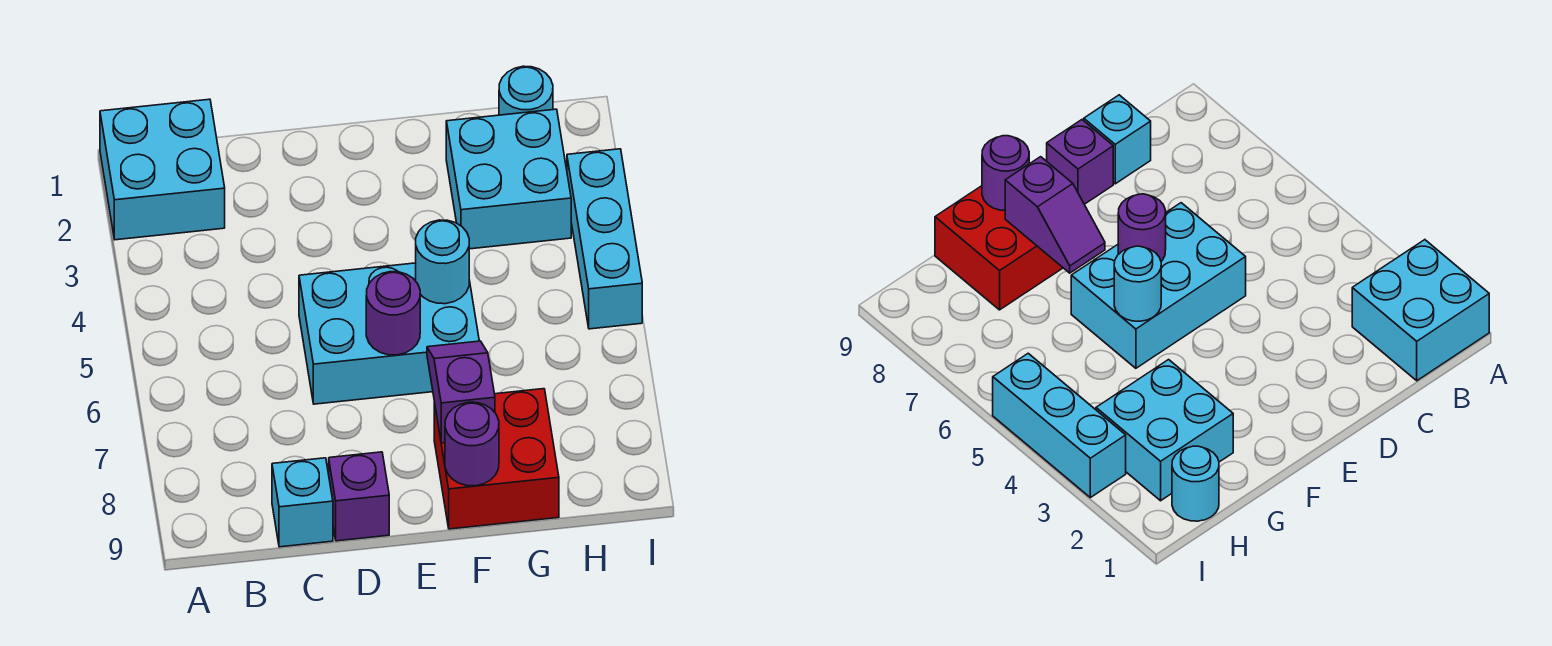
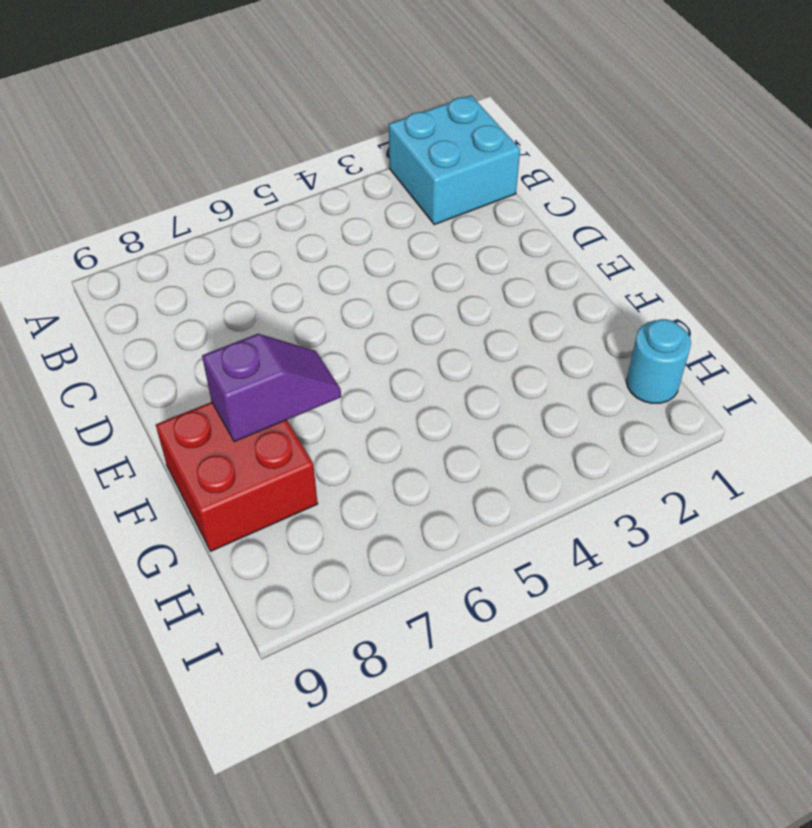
none -> cyan 1x1 brick [272,458,333,547]
none -> cyan 2x3 brick [299,263,479,404]
none -> purple 1x1 brick [329,452,389,541]

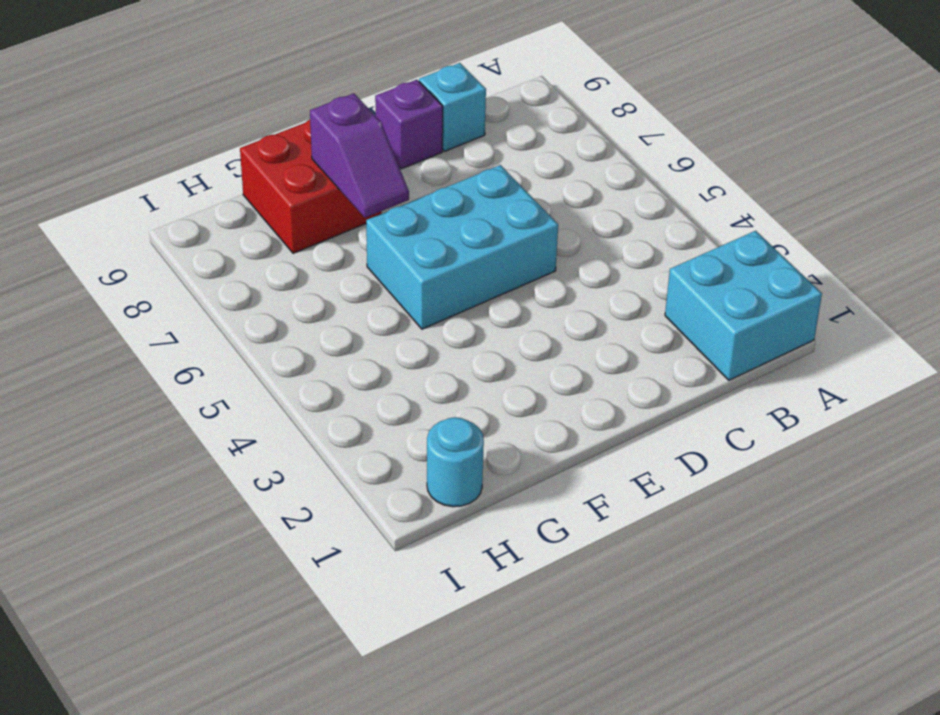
none -> cyan 2x2 brick [446,109,571,249]
none -> cyan 1x3 brick [567,149,642,329]
none -> purple 1x1 round brick [366,272,420,355]

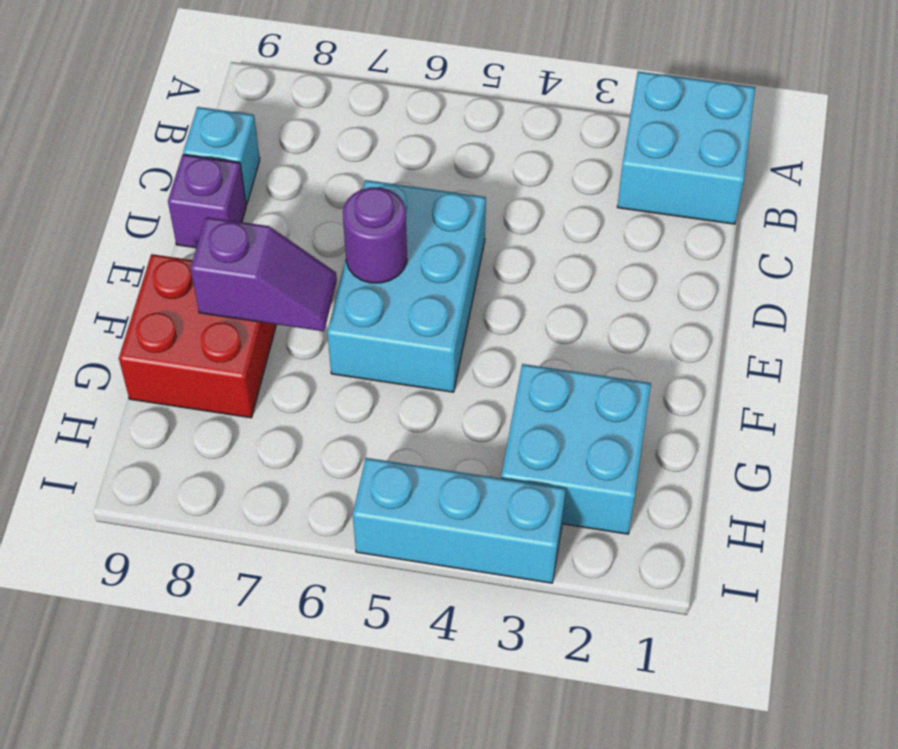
none -> cyan 1x1 round brick [499,66,553,115]
none -> cyan 1x1 round brick [416,220,469,304]
none -> purple 1x1 round brick [445,402,499,486]

